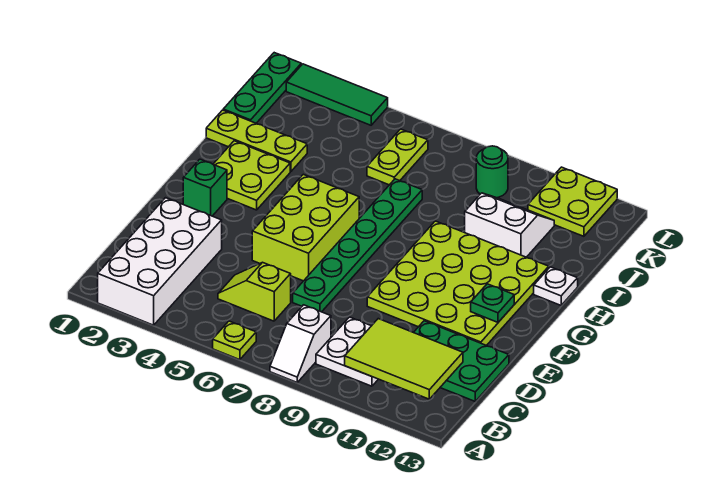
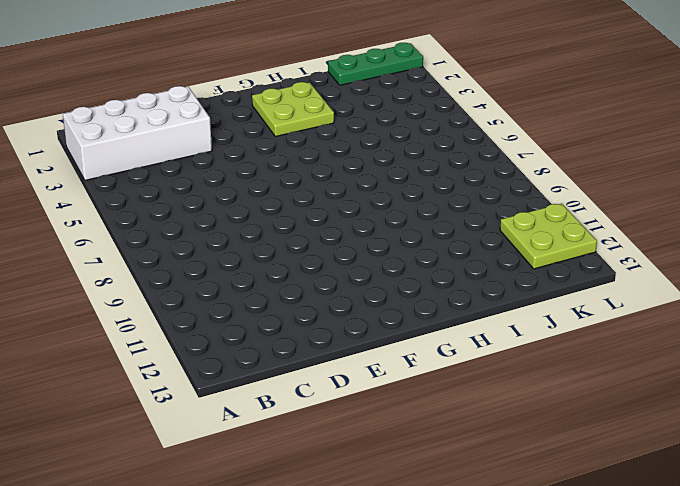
none -> lime 1x1 plate [213,321,256,360]
none -> white 1x2 slope [270,305,331,382]
none -> white 2x2 plate [316,317,378,386]

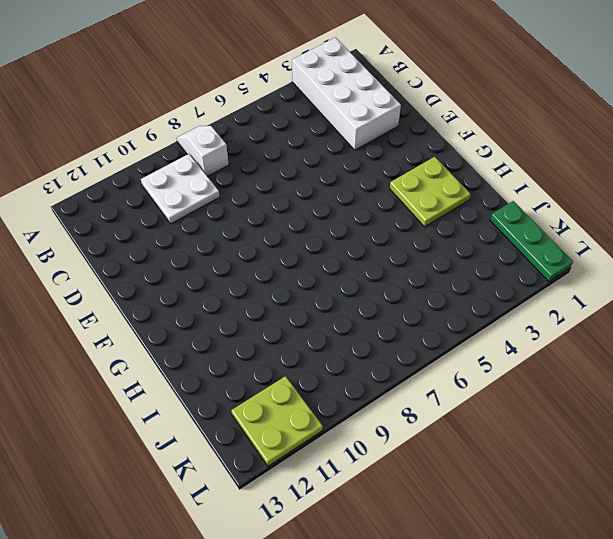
none -> lime 1x1 plate [213,321,256,360]
none -> lime 1x2 slope [218,262,291,321]
none -> green 2x3 plate [414,321,509,401]

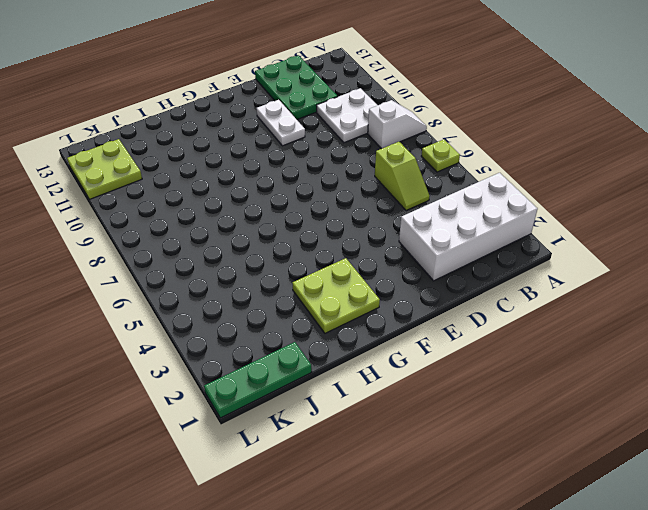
white 1x2 plate [257,100,305,146] -> lime 4x4 plate [367,221,549,346]
none -> green 1x6 plate [293,179,422,312]
none -> lime 2x3 brick [252,174,359,281]
none -> green 1x1 brick [183,159,227,216]

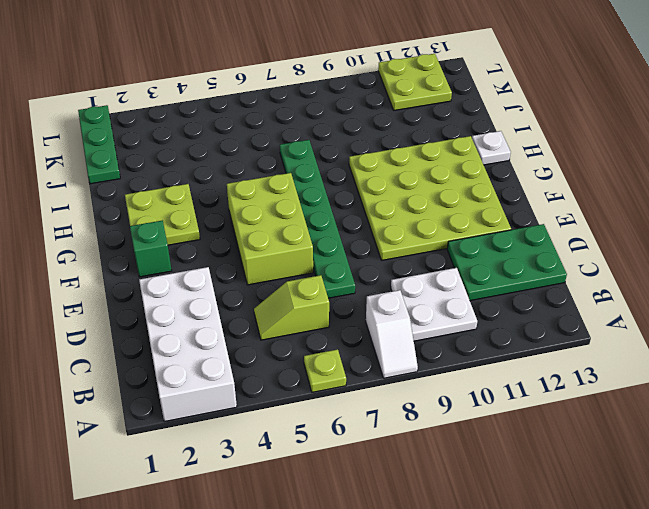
none -> lime 1x3 plate [206,110,307,172]
none -> white 2x2 slope [465,193,554,257]
none -> lime 1x2 plate [367,129,428,185]

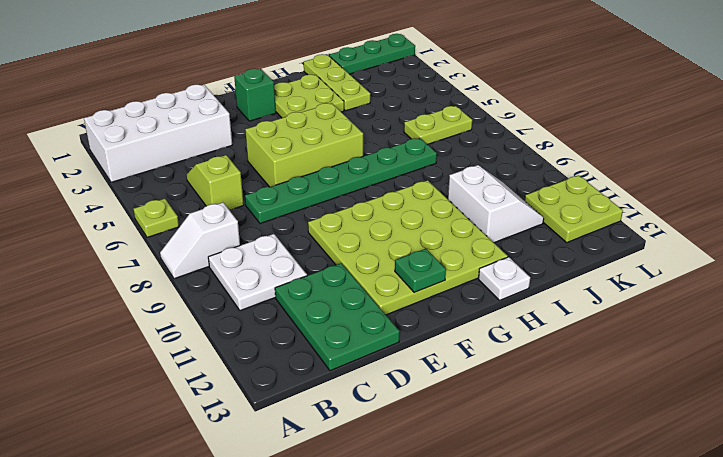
none -> green 1x1 round brick [476,146,508,198]
none -> green 1x3 tile [286,64,388,125]
none -> lime 2x3 tile [345,319,463,399]

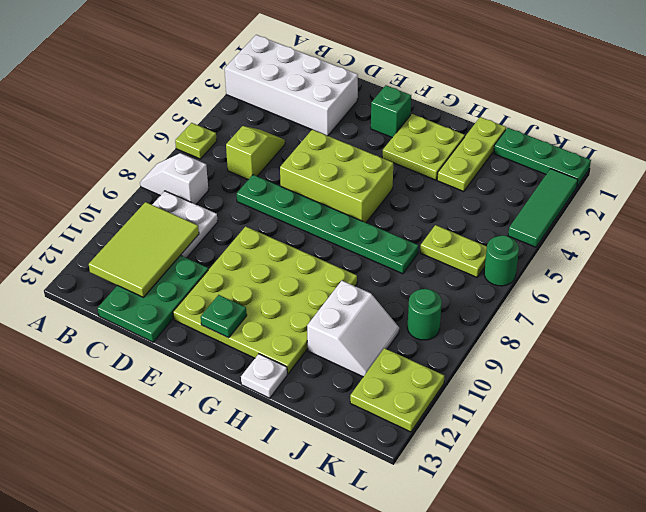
green 1x1 round brick [484,235,519,286] -> none

